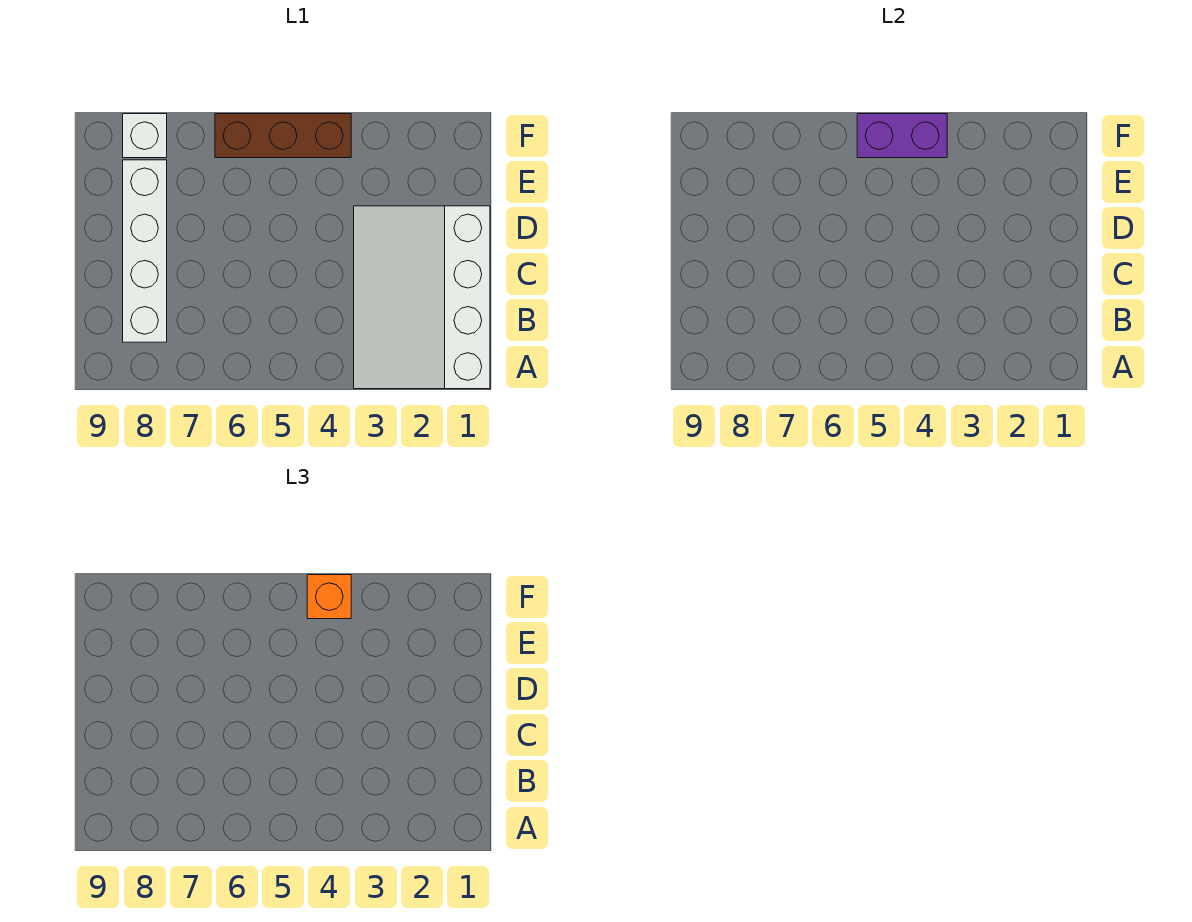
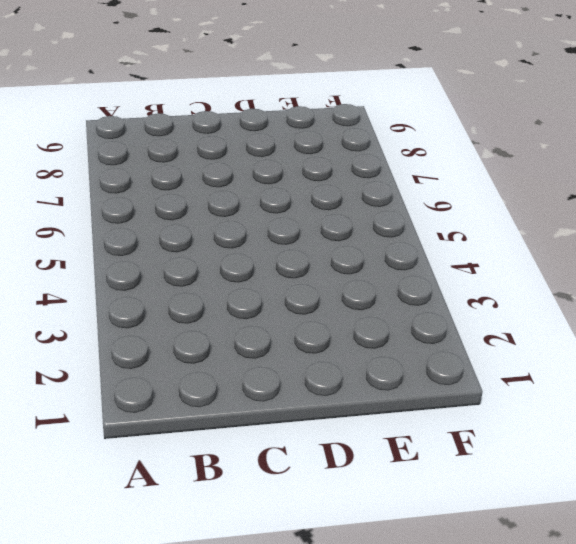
none -> white 3x4 slope [354,206,490,389]
none -> white 1x4 brick [123,160,167,342]

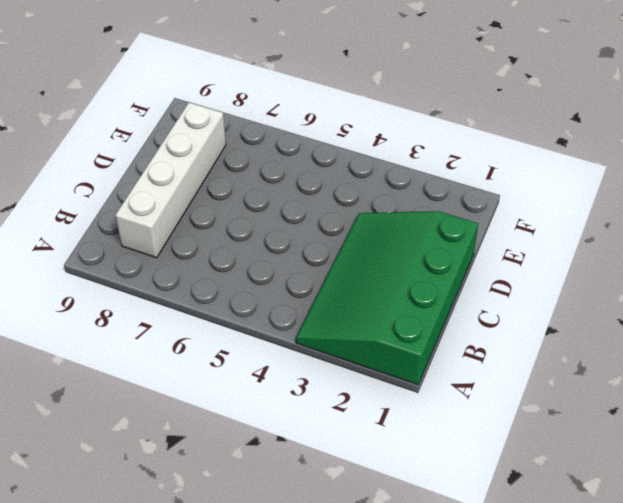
green 3x4 slope [296,211,478,385] -> white 3x4 slope [354,206,490,389]
none -> brown 1x3 brick [215,114,351,158]
none -> white 1x1 brick [123,114,167,158]

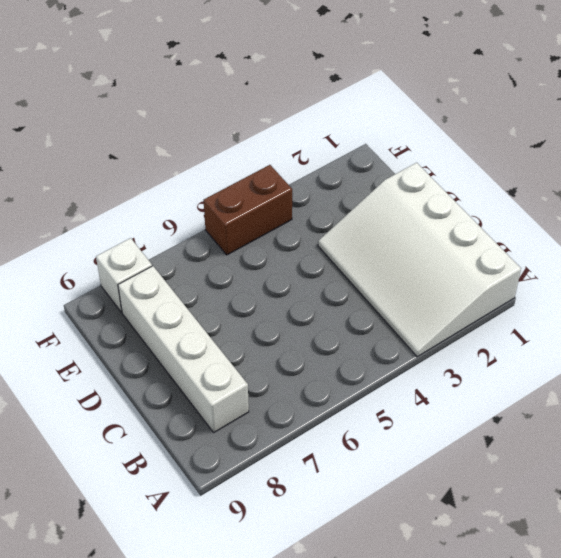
brown 1x2 brick [203,165,292,255] -> brown 1x3 brick [215,114,351,158]
none -> purple 1x2 brick [857,114,947,158]
none -> orange 1x1 brick [307,575,351,619]

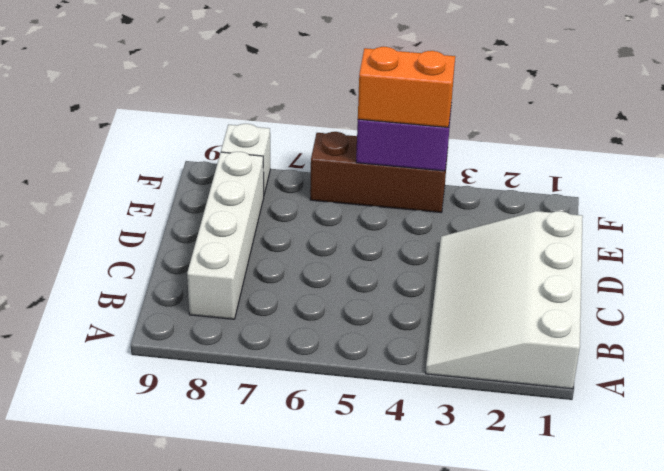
orange 1x2 brick [358,47,455,127] -> orange 1x1 brick [307,575,351,619]

